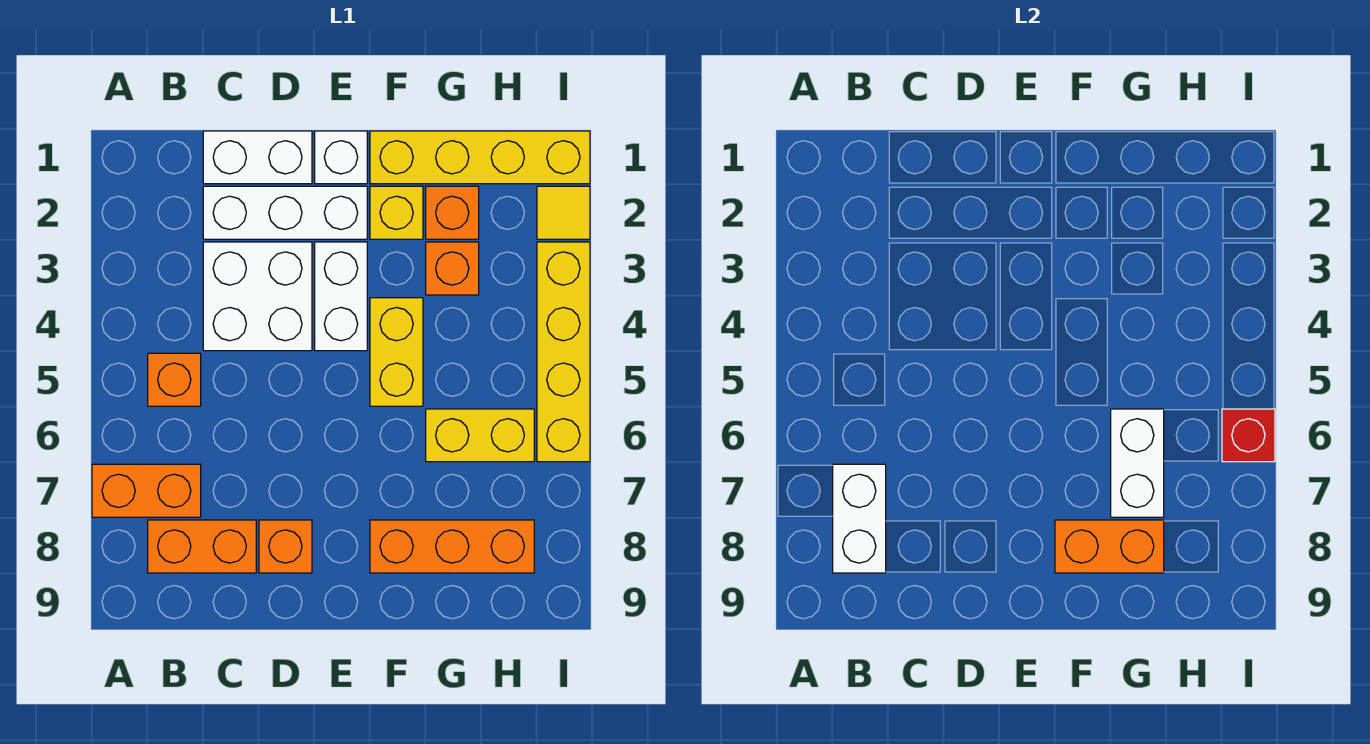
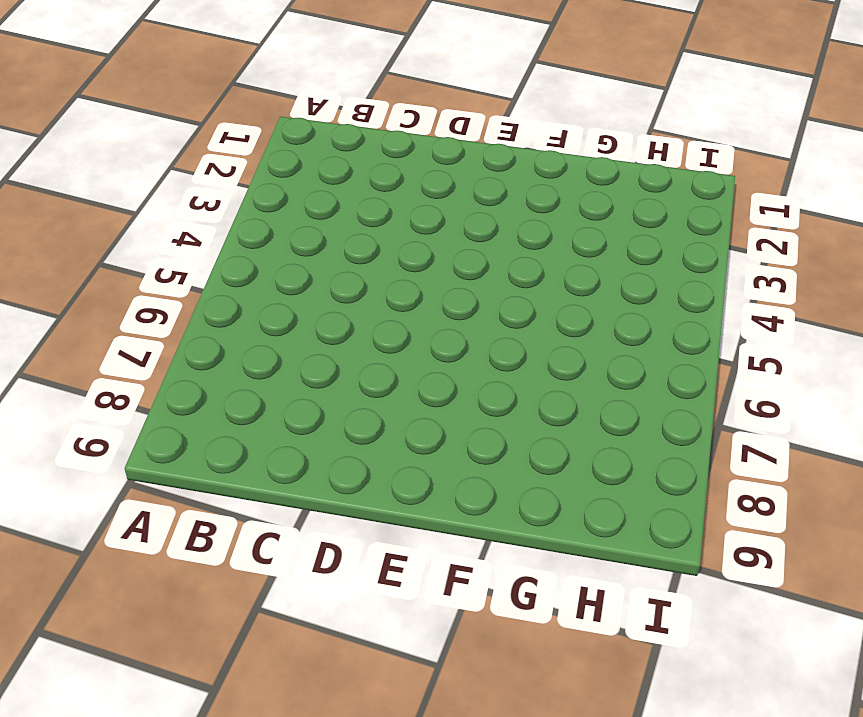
none -> orange 1x2 brick [92,464,201,517]
none -> orange 1x1 brick [148,353,201,406]
none -> orange 1x2 brick [148,520,256,573]

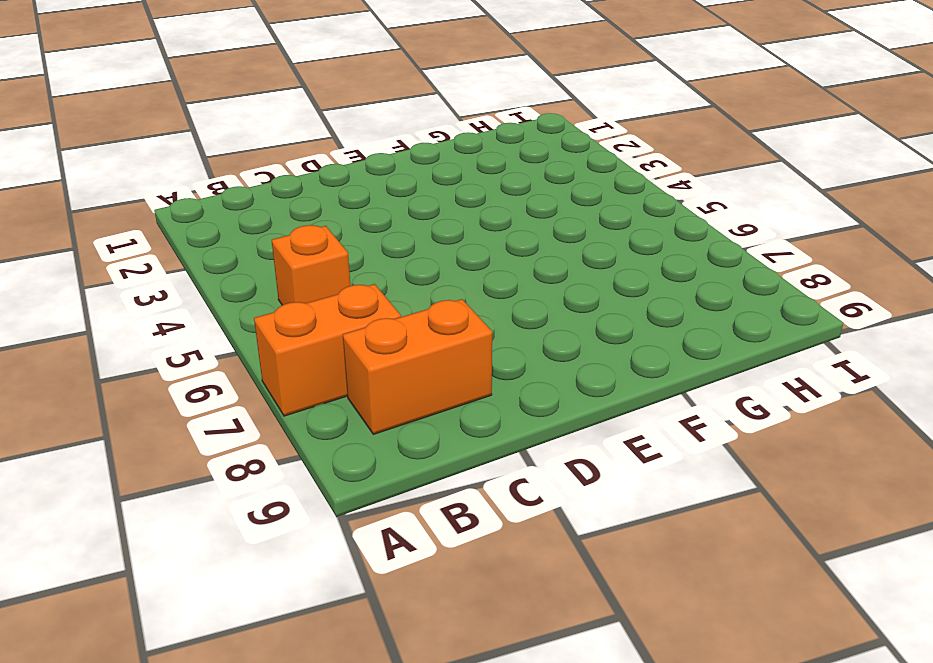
none -> white 1x2 brick [203,131,312,184]
none -> white 1x3 brick [203,186,367,239]
none -> white 2x2 brick [203,242,312,351]

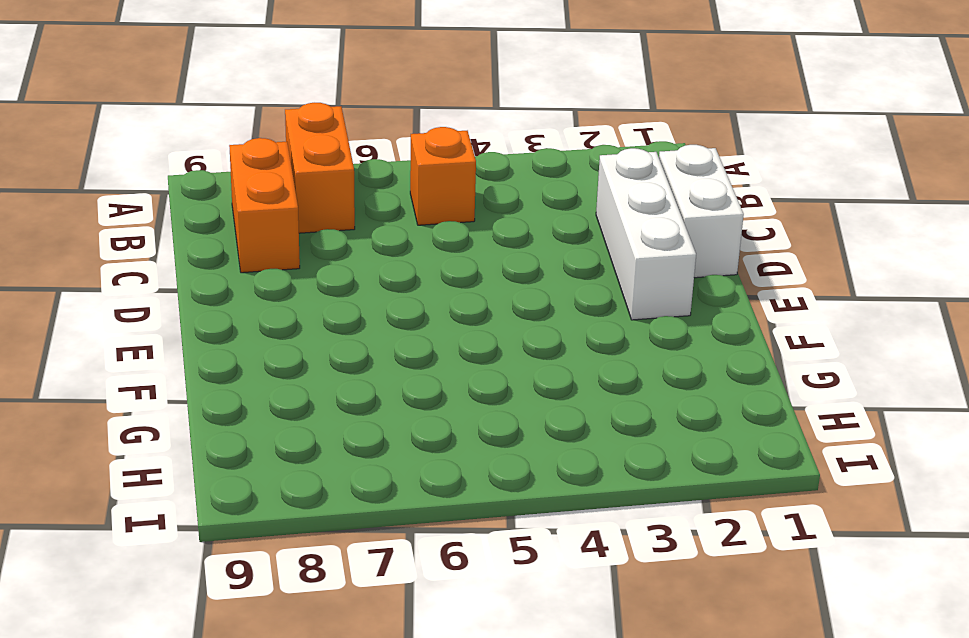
none -> white 2x2 brick [203,242,312,351]
none -> orange 1x1 brick [259,520,312,573]
none -> white 1x1 brick [315,131,367,184]

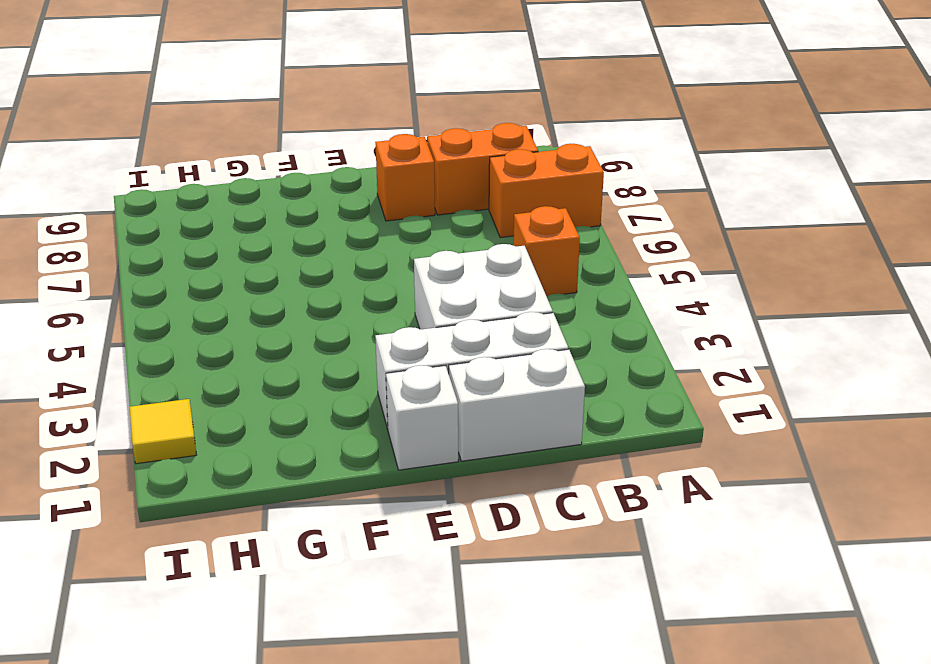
none -> white 1x2 brick [315,242,367,351]
none -> yellow 1x4 brick [370,131,590,184]
none -> yellow 1x1 brick [370,186,423,239]

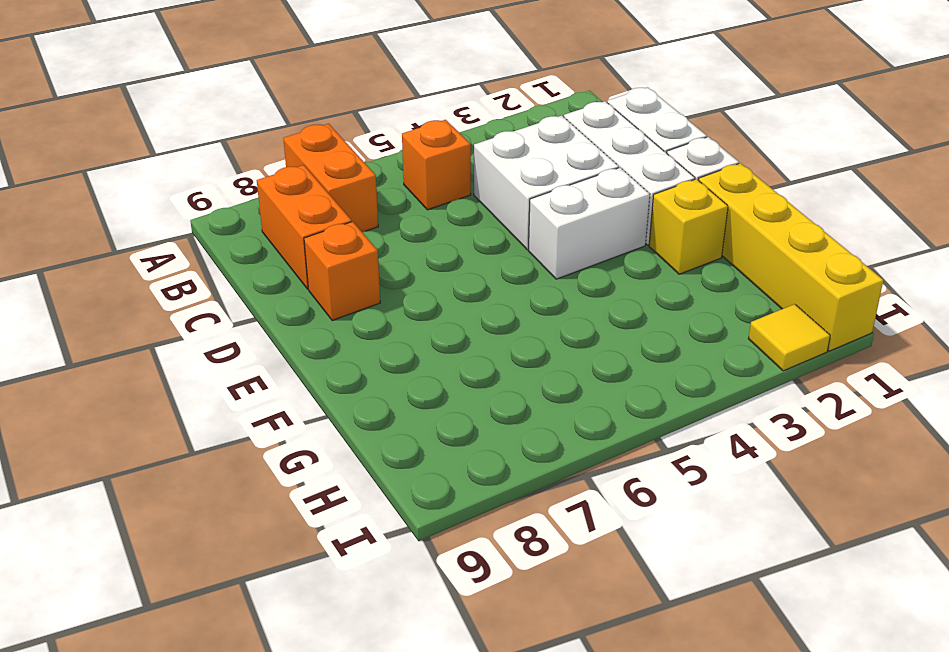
none -> yellow 1x2 brick [370,298,423,406]
none -> orange 1x3 brick [370,520,534,573]
none -> orange 1x1 brick [426,186,479,239]

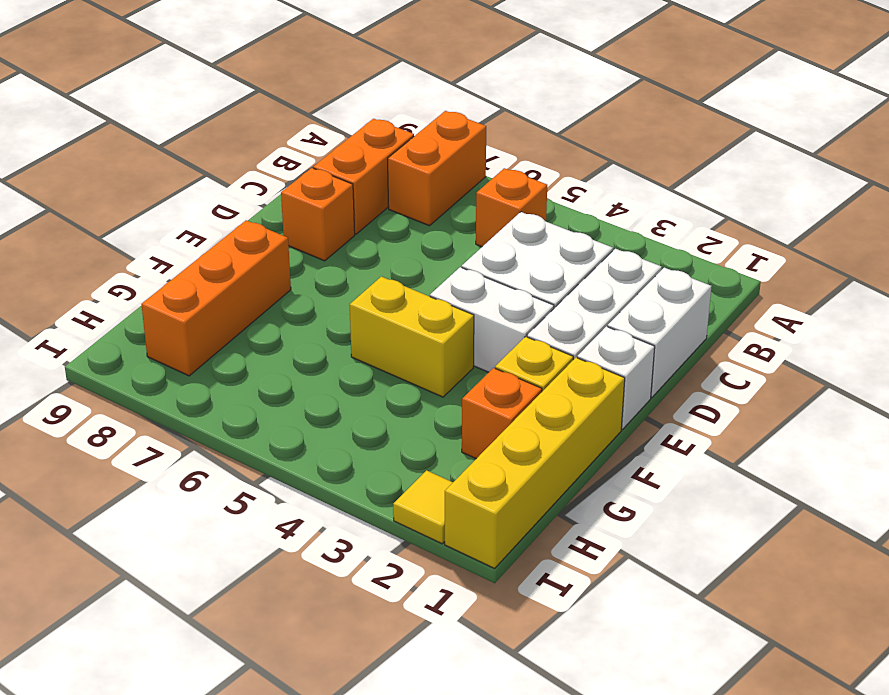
none -> orange 1x1 brick [426,242,479,295]
none -> yellow 1x2 brick [426,409,534,462]
none -> yellow 1x4 brick [537,242,590,462]

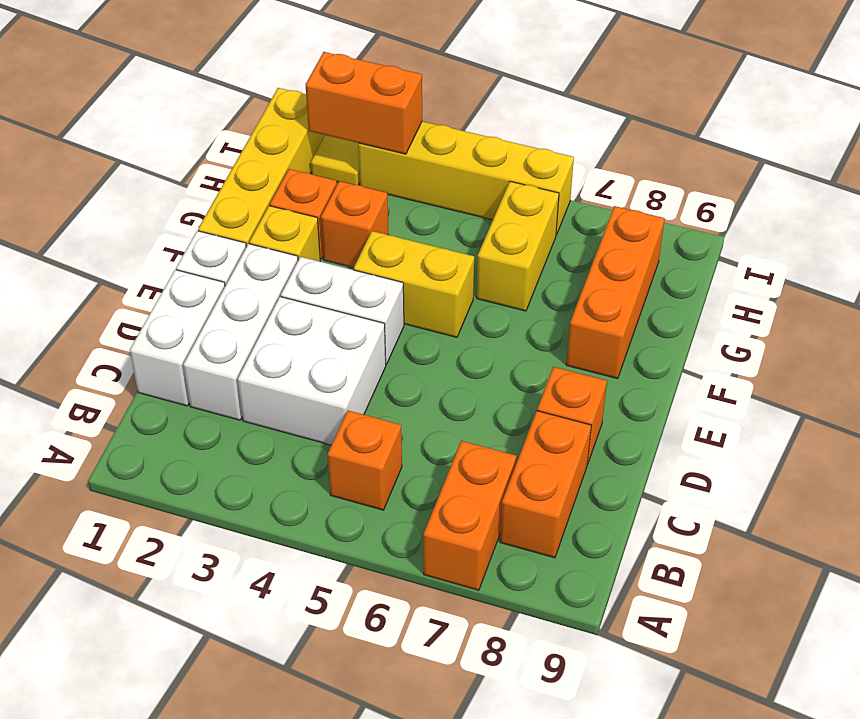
orange 1x2 brick [306,52,422,154] -> orange 1x2 brick turned to [1055,520,1164,573]
none -> white 1x2 brick [833,464,886,573]
none -> white 1x2 brick [1111,409,1164,517]
none -> red 1x1 brick [1222,409,1275,462]

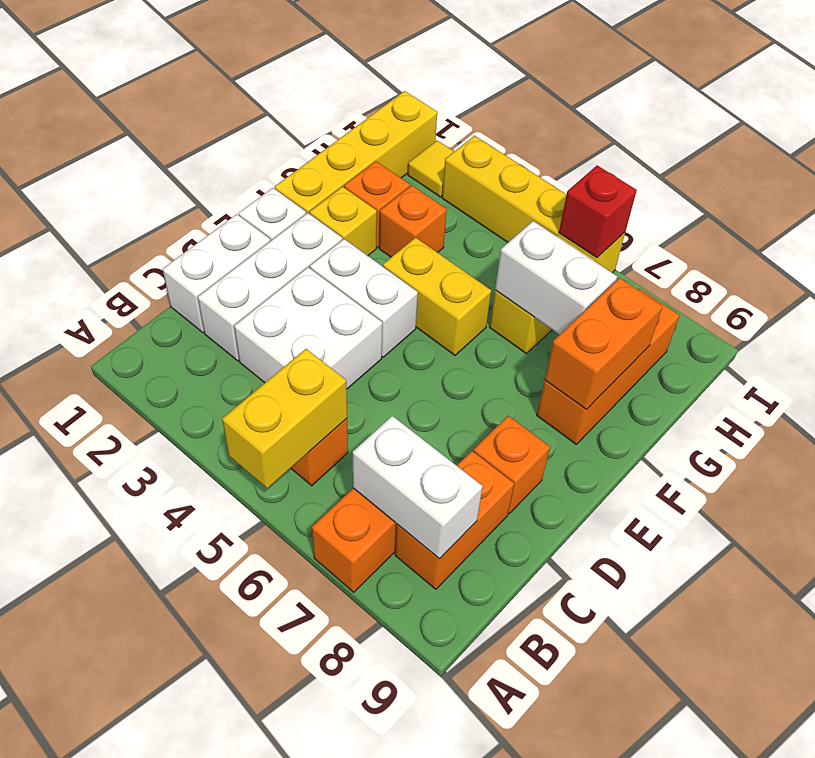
yellow 1x2 brick [222,349,347,488] -> none

